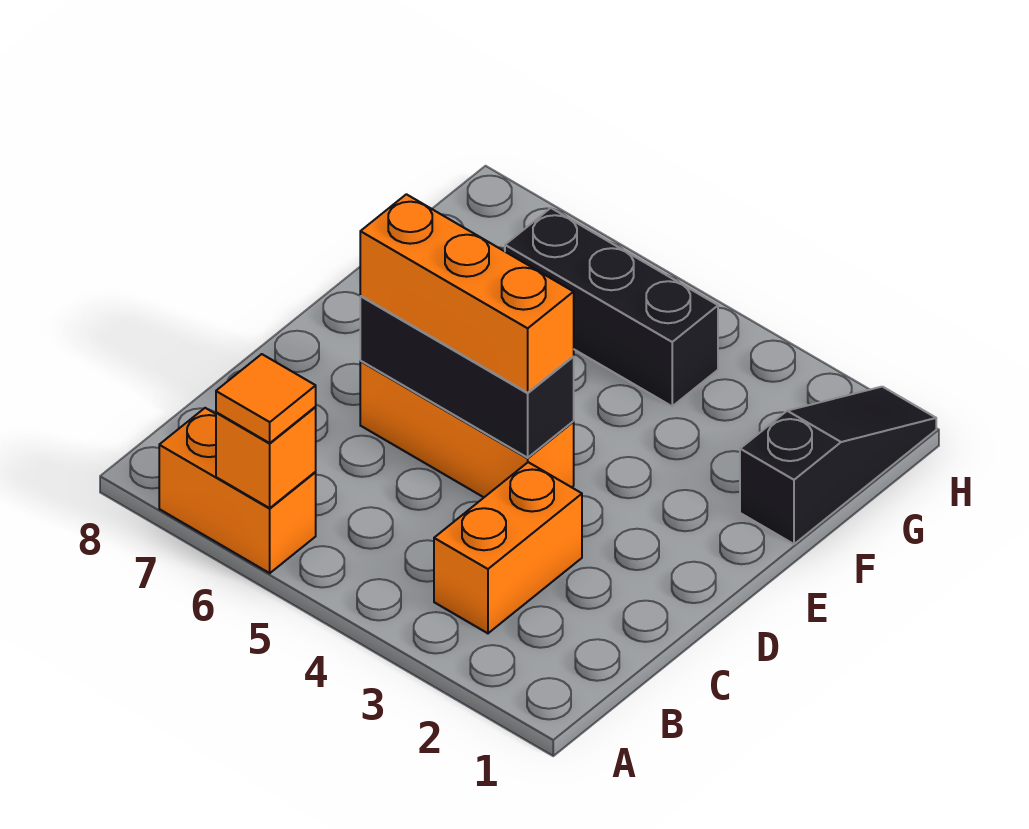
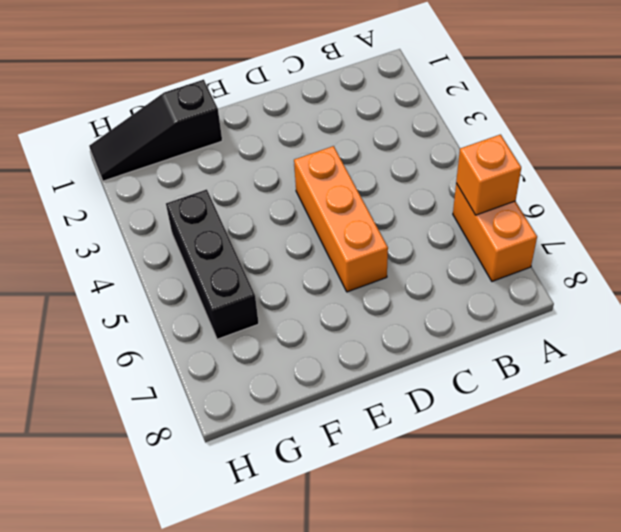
none -> orange 1x2 brick [434,462,582,633]
none -> black 1x3 brick [360,296,574,458]

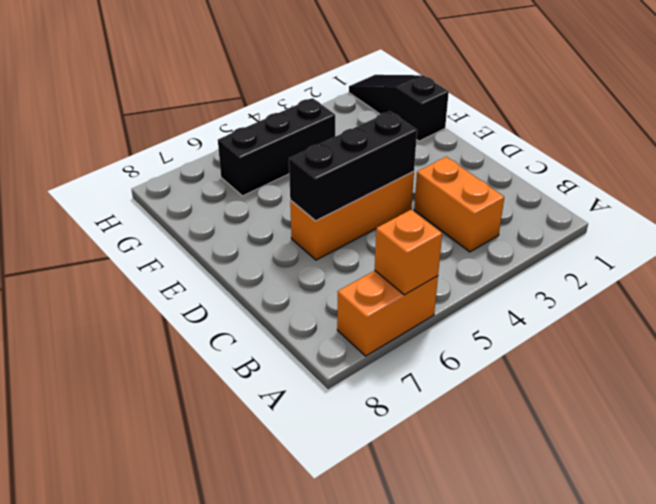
none -> orange 1x1 tile [216,354,316,443]
none -> orange 1x3 brick [360,194,574,393]

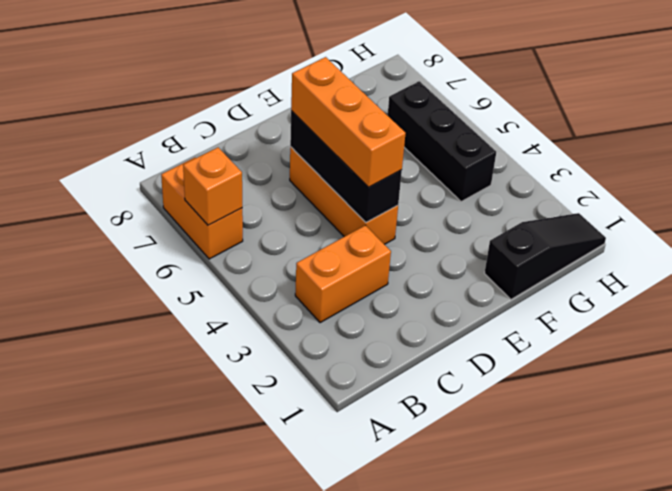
none -> orange 1x1 tile [216,354,316,443]

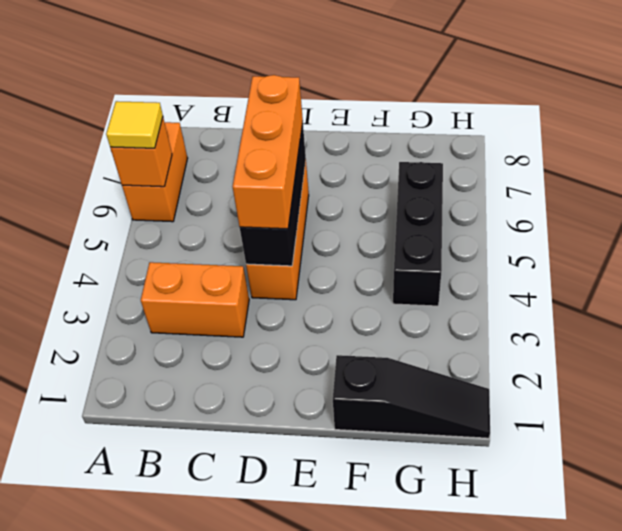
yellow 1x1 tile [106,101,163,148] -> orange 1x1 tile [216,354,316,443]

